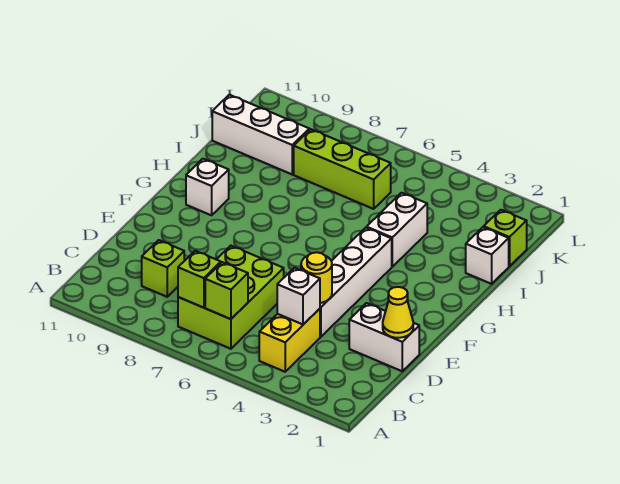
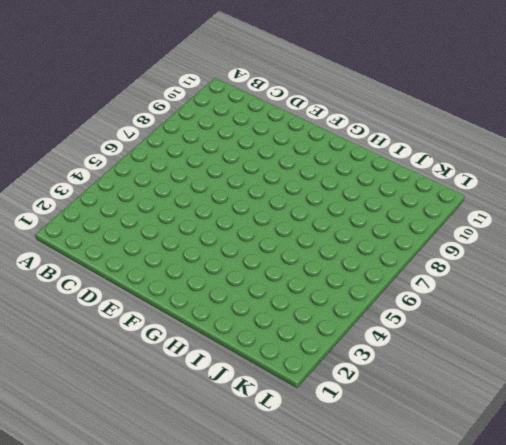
none -> yellow 1x2 brick [259,309,320,372]
none -> lime 2x3 brick [178,246,284,349]
none -> lime 1x1 brick [142,240,184,297]

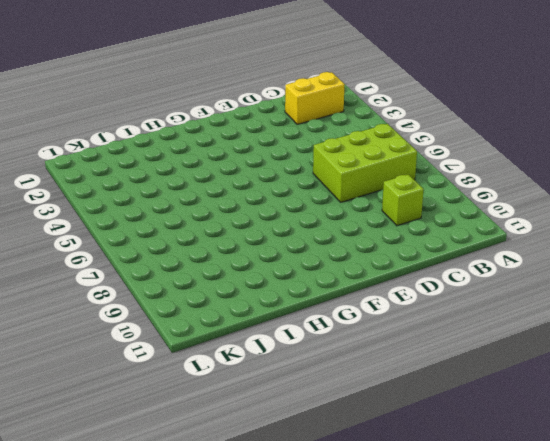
yellow 1x2 brick [285,72,345,124] -> yellow 1x2 brick moved to [259,309,320,372]
none -> white 1x2 brick [349,303,419,371]
none -> white 1x4 brick [320,228,392,337]
none -> white 1x1 brick [186,159,229,215]

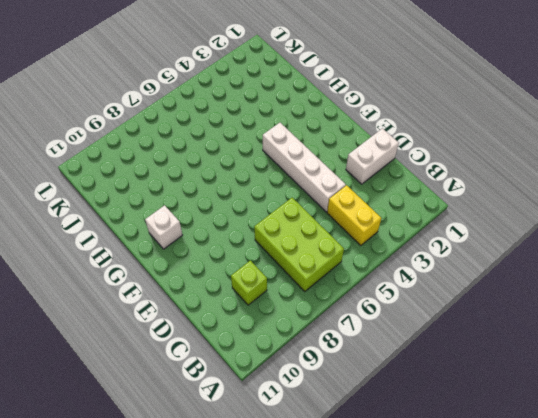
none -> white 1x2 brick [367,193,427,267]
none -> white 1x1 brick [466,227,509,284]
none -> lime 1x1 brick [484,210,527,266]

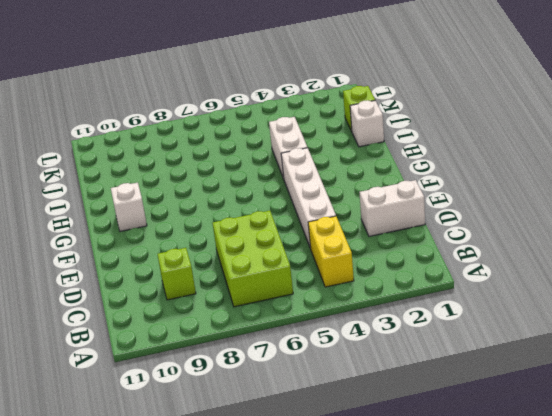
none -> lime 1x3 brick [294,129,391,209]
none -> white 1x3 brick [212,95,309,174]
none -> lime 1x1 brick [205,262,248,319]

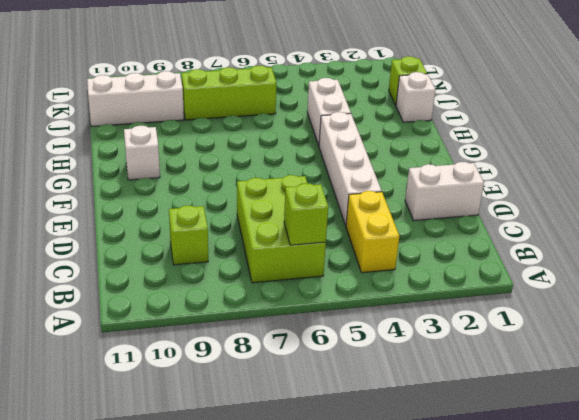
none -> lime 1x1 brick [178,251,221,308]
none -> white 1x1 brick [277,268,320,324]
none -> yellow 1x1 cone [383,287,413,338]

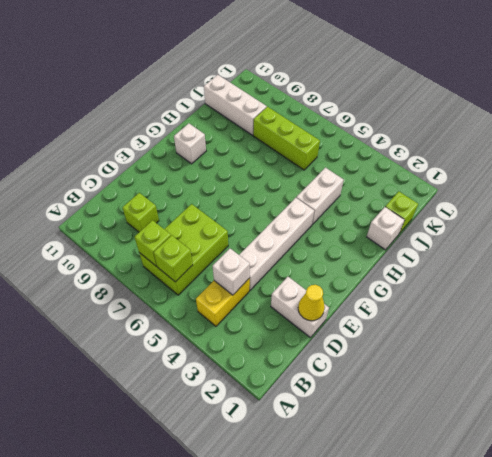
none -> yellow 1x1 round brick [301,252,332,303]

